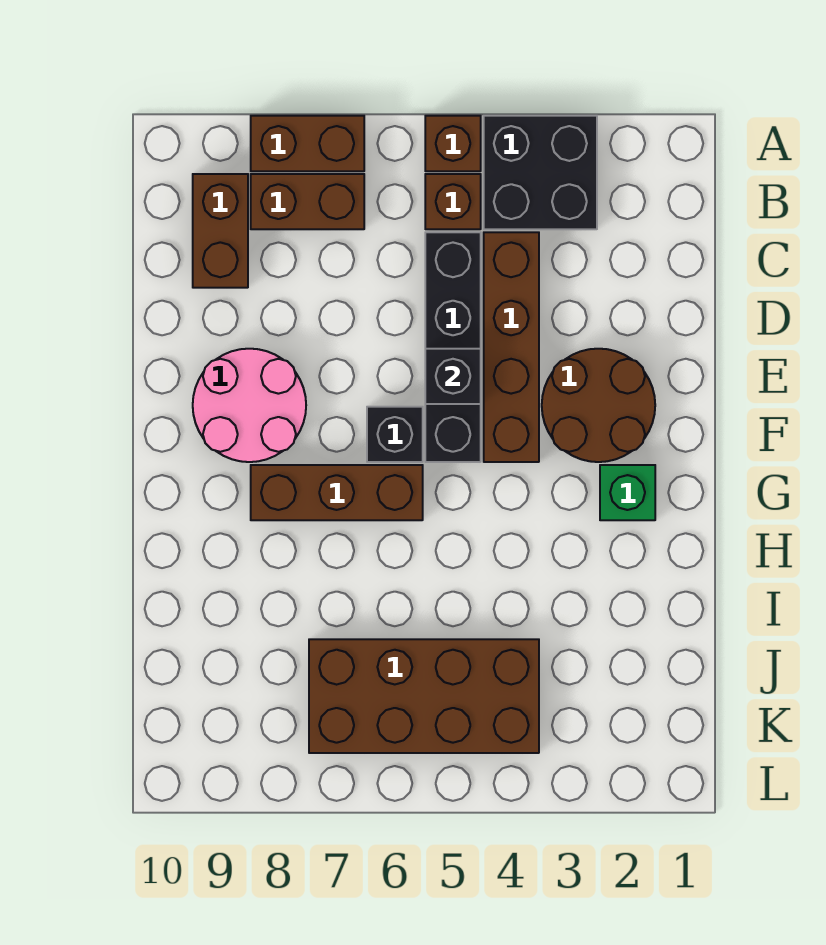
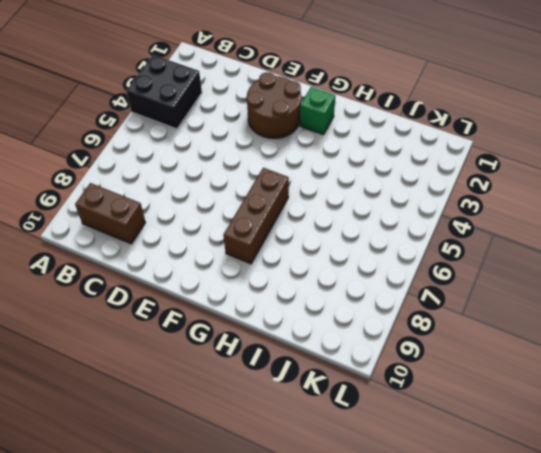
none -> brown 1x1 brick [425,116,481,171]
none -> brown 1x2 brick [251,116,364,171]
none -> brown 1x1 brick [425,174,481,229]

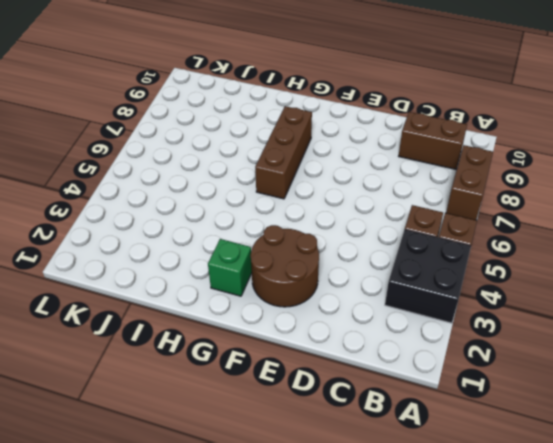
none -> brown 1x2 brick [251,174,364,229]
none -> brown 1x4 brick [484,232,539,462]
none -> black 1x4 brick [425,232,481,462]

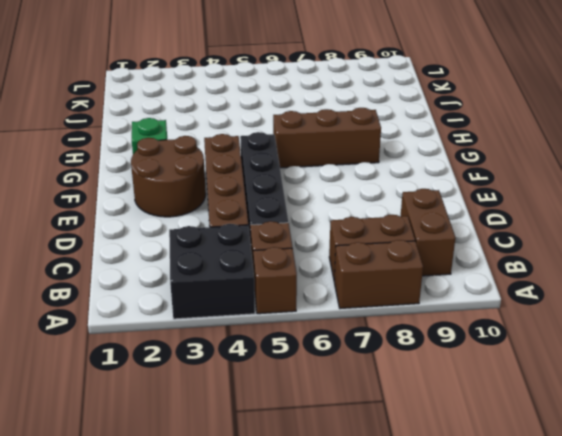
none -> pink 2x2 round brick [193,349,306,462]
none -> black 1x1 brick [367,407,423,462]
none -> brown 2x4 brick [309,639,539,753]

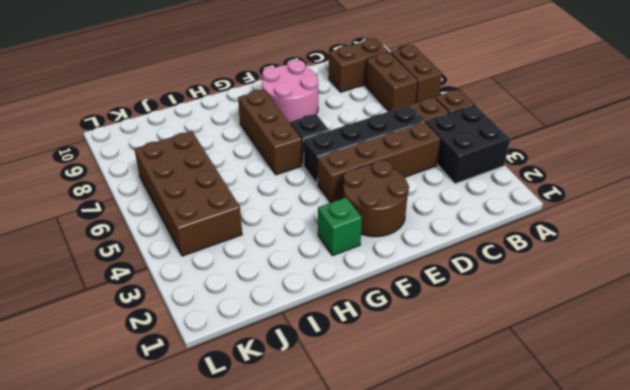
none -> black 1x1 brick [425,349,481,404]

